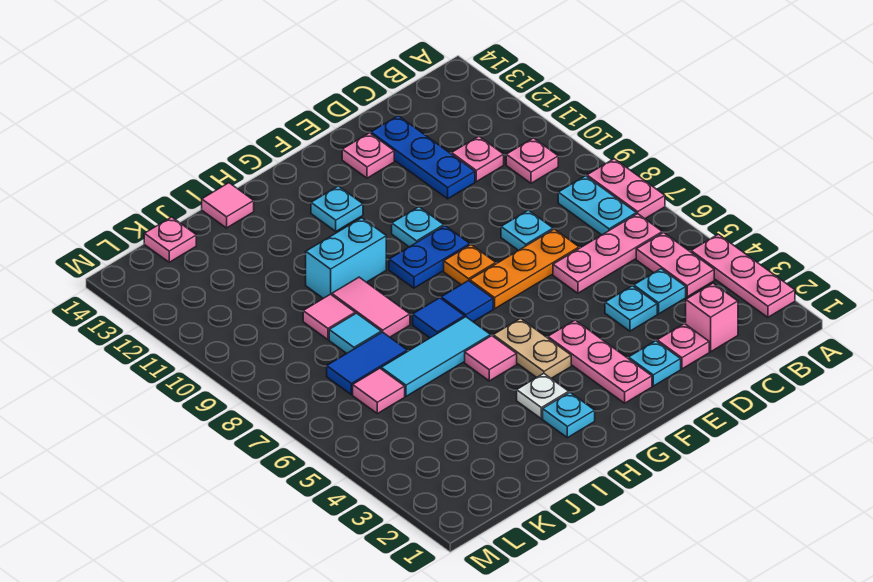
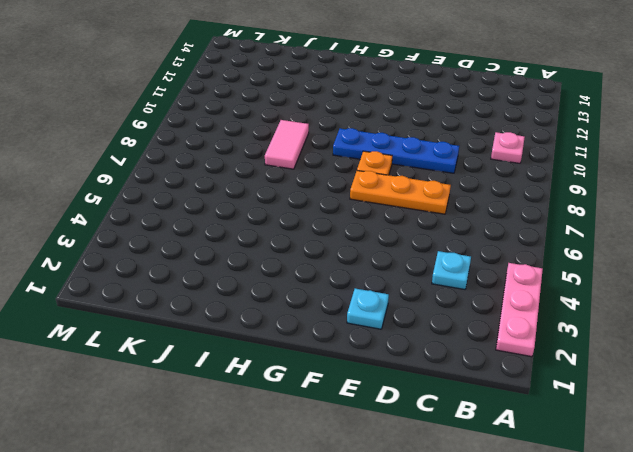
blue 1x4 plate [333,128,459,173] -> blue 1x2 plate [389,226,470,288]
none -> pink 1x2 plate [587,159,665,219]
none -> pink 1x2 plate [636,233,714,297]
none -> pink 1x3 plate [553,214,662,293]
none -> cyan 1x2 plate [558,176,636,235]

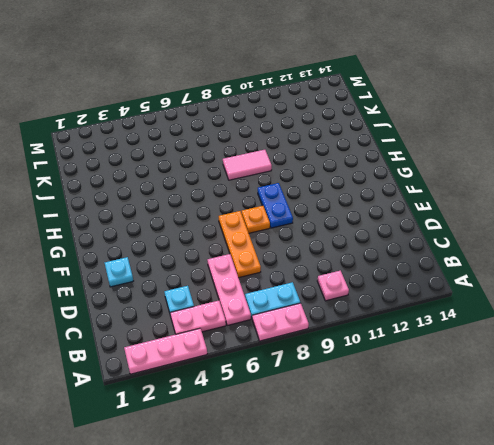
none -> pink 1x1 brick [686,283,738,352]
none -> pink 1x1 plate [452,136,504,182]
none -> pink 1x1 plate [657,324,709,369]
none -> cyan 1x1 plate [605,286,657,331]

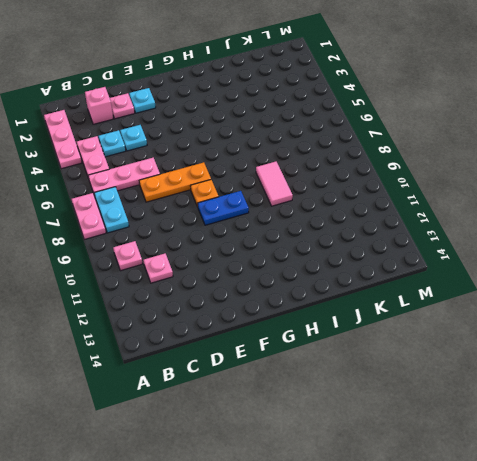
none -> cyan 1x1 plate [501,210,553,250]
none -> blue 1x3 plate [371,116,475,199]
none -> pink 1x1 plate [342,133,394,178]
none -> pink 1x3 plate [548,320,652,403]

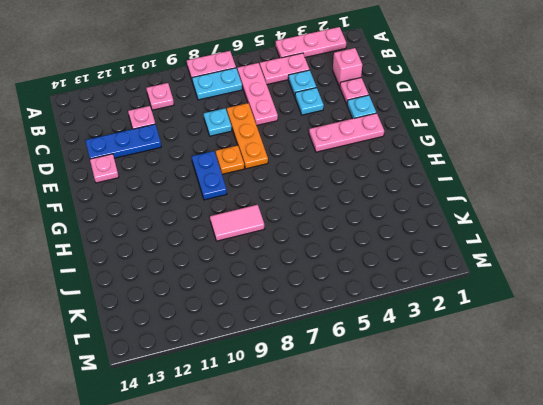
none -> cyan 1x1 plate [392,207,444,247]
none -> tan 1x2 plate [493,319,571,378]
none -> blue 1x1 tile [441,281,493,322]
none -> cyan 1x1 plate [311,186,363,231]

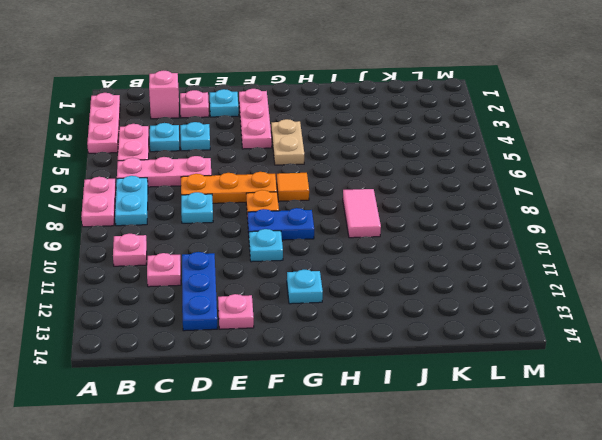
orange 1x1 tile [277,173,309,201] -> blue 1x1 tile [441,281,493,322]
none -> cyan 1x1 plate [543,392,595,438]
none -> white 1x1 plate [517,374,569,419]
none -> pink 1x1 tile [465,336,517,381]
none -> cyan 1x3 tile [381,317,491,396]

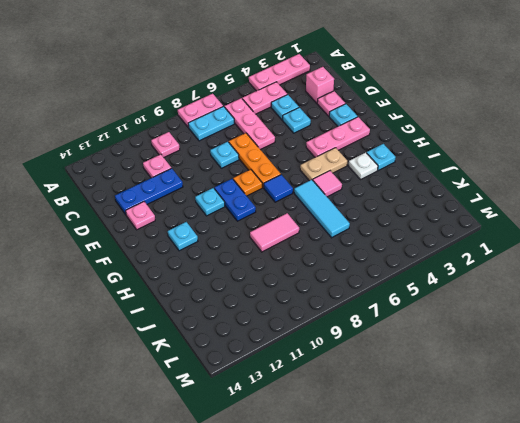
none -> blue 1x1 tile [413,298,465,338]
none -> cyan 1x2 brick [306,218,386,298]
none -> pink 1x1 tile [202,183,254,228]
none -> blue 1x2 tile [327,332,407,395]

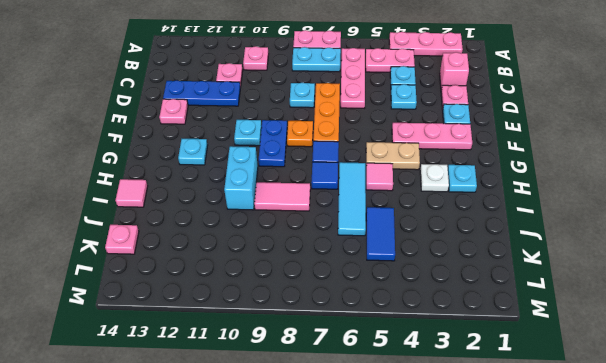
blue 1x2 tile [366,207,395,261] -> blue 1x2 tile moved to [327,332,407,395]
none -> cyan 1x1 tile [329,313,381,353]
none -> pink 1x1 tile [303,294,355,340]
none -> pink 1x1 tile [353,368,405,414]

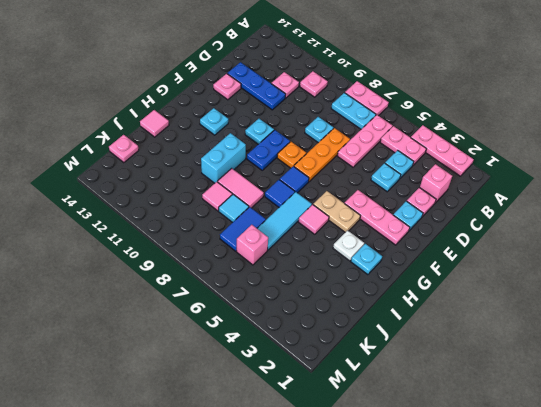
pink 1x1 brick [237,225,268,265] -> pink 1x1 tile [353,368,405,414]

